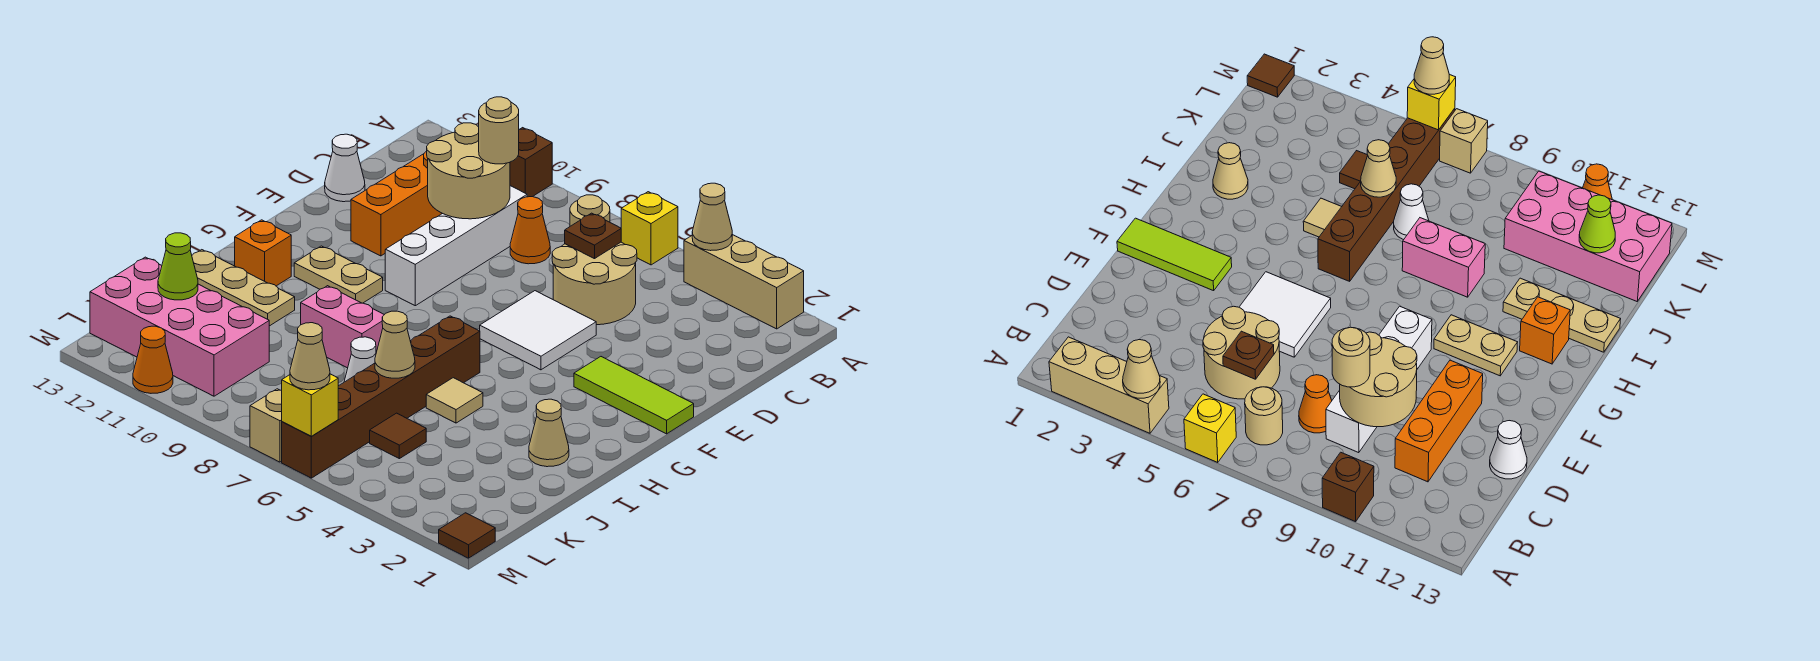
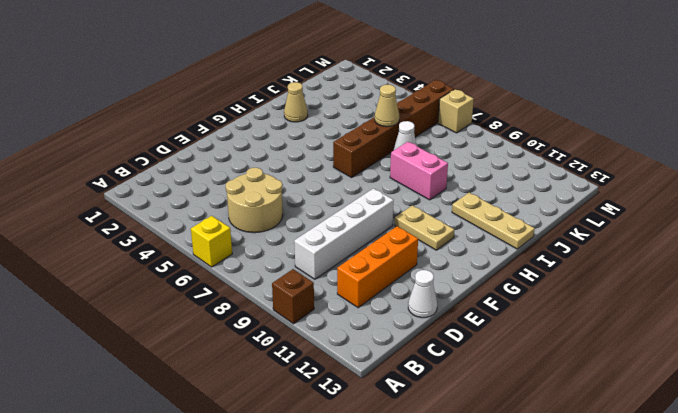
none -> tan 1x3 brick [684,235,804,329]
none -> tan 1x1 round brick [570,195,610,226]
none -> orange 1x1 cone [510,197,550,264]
none -> white 2x2 tile [480,291,596,370]

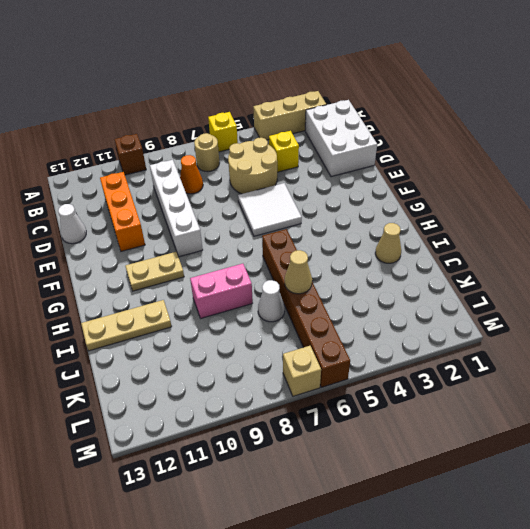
white 2x3 brick [305,100,377,177] -> none
yellow 1x1 brick [269,131,299,172] -> yellow 1x1 brick moved to [282,374,338,436]
none -> lime 1x3 tile [574,357,694,434]
none -> orange 1x1 brick [235,220,291,286]
none -> tan 1x1 tile [426,378,483,423]
none -> brown 1x1 tile [370,413,426,459]

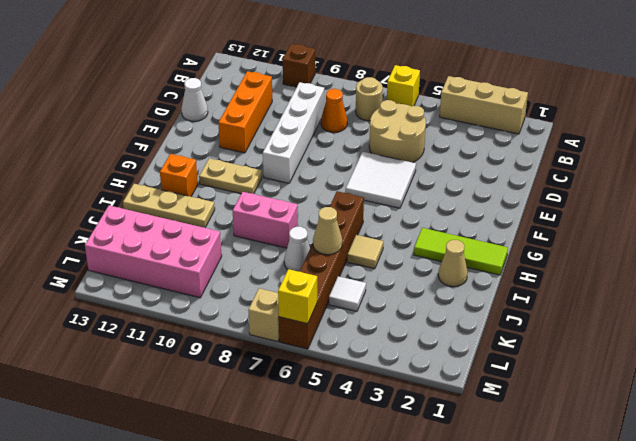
lime 1x3 tile [414,228,508,275] -> lime 1x3 tile moved to [574,357,694,434]
white 1x1 tile [329,276,366,311] -> brown 1x1 tile [370,413,426,459]
none -> brown 1x1 tile [439,513,495,558]
none -> orange 1x1 cone [133,326,173,393]
none -> tan 1x1 cone [692,183,732,251]
none -> brown 1x1 plate [565,213,621,259]

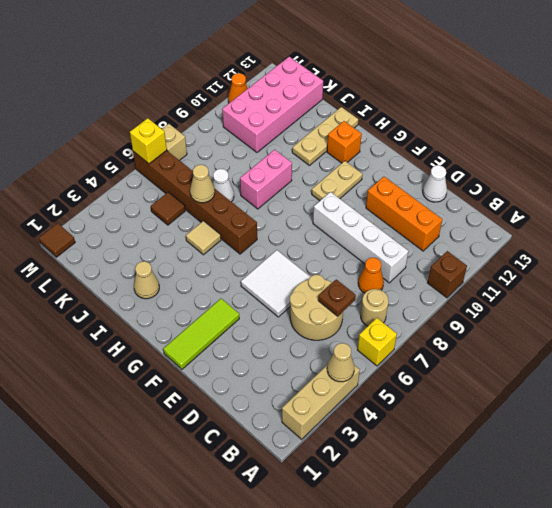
none -> tan 2x2 round brick [427,123,510,219]
none -> lime 1x1 cone [158,233,198,300]
none -> tan 1x1 round brick [479,97,519,164]
none -> tan 1x1 cone [290,323,330,390]

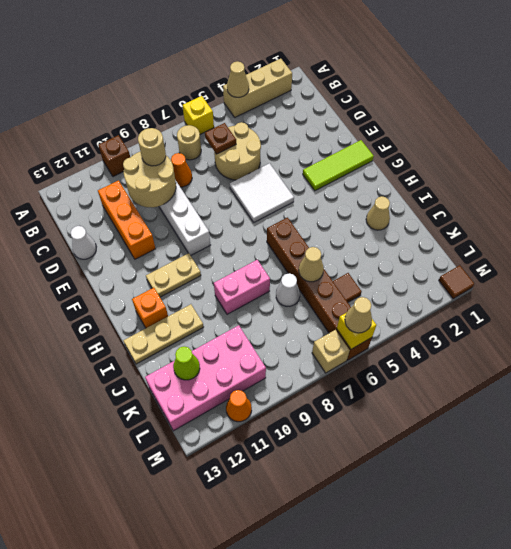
none -> tan 1x1 tile [426,378,483,423]

